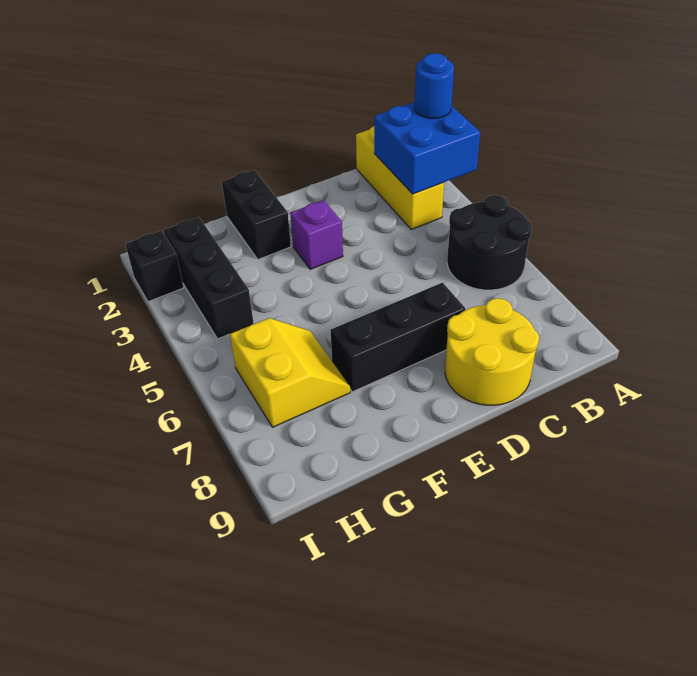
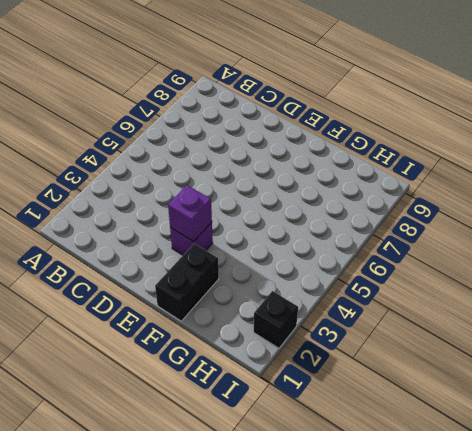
purple 1x1 brick [168,185,212,241] -> none
none -> black 2x2 round brick [447,195,532,290]
none -> yellow 1x3 brick [356,126,444,229]

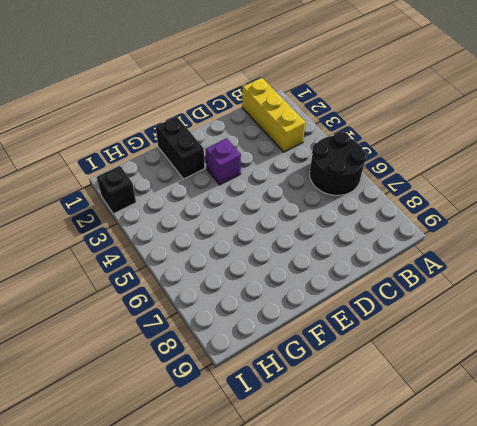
none -> yellow 2x2 round brick [445,298,539,405]
none -> black 1x3 brick [330,283,465,392]

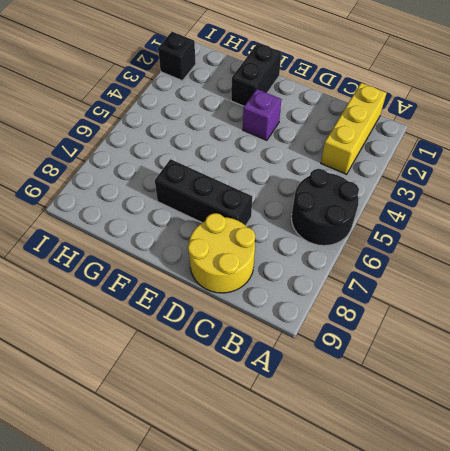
none -> yellow 2x2 slope [230,318,350,427]
none -> black 1x3 brick [164,217,254,339]

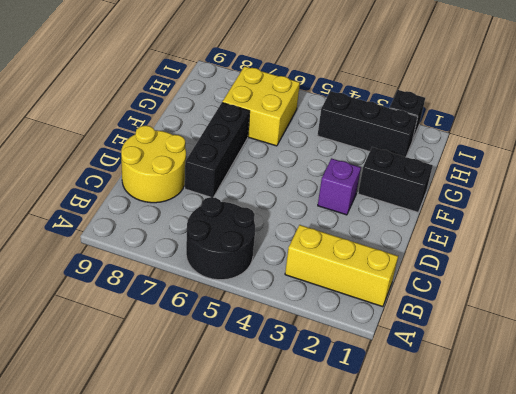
yellow 2x2 brick [222,66,300,146] -> yellow 2x2 slope [230,318,350,427]
none -> blue 2x2 brick [374,102,480,194]
none -> blue 1x1 round brick [415,53,454,119]

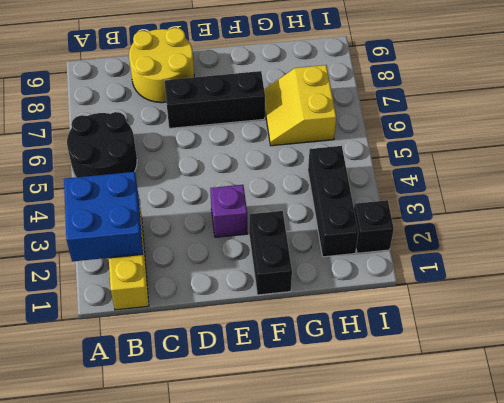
none -> blue 1x1 round brick [415,53,454,119]

